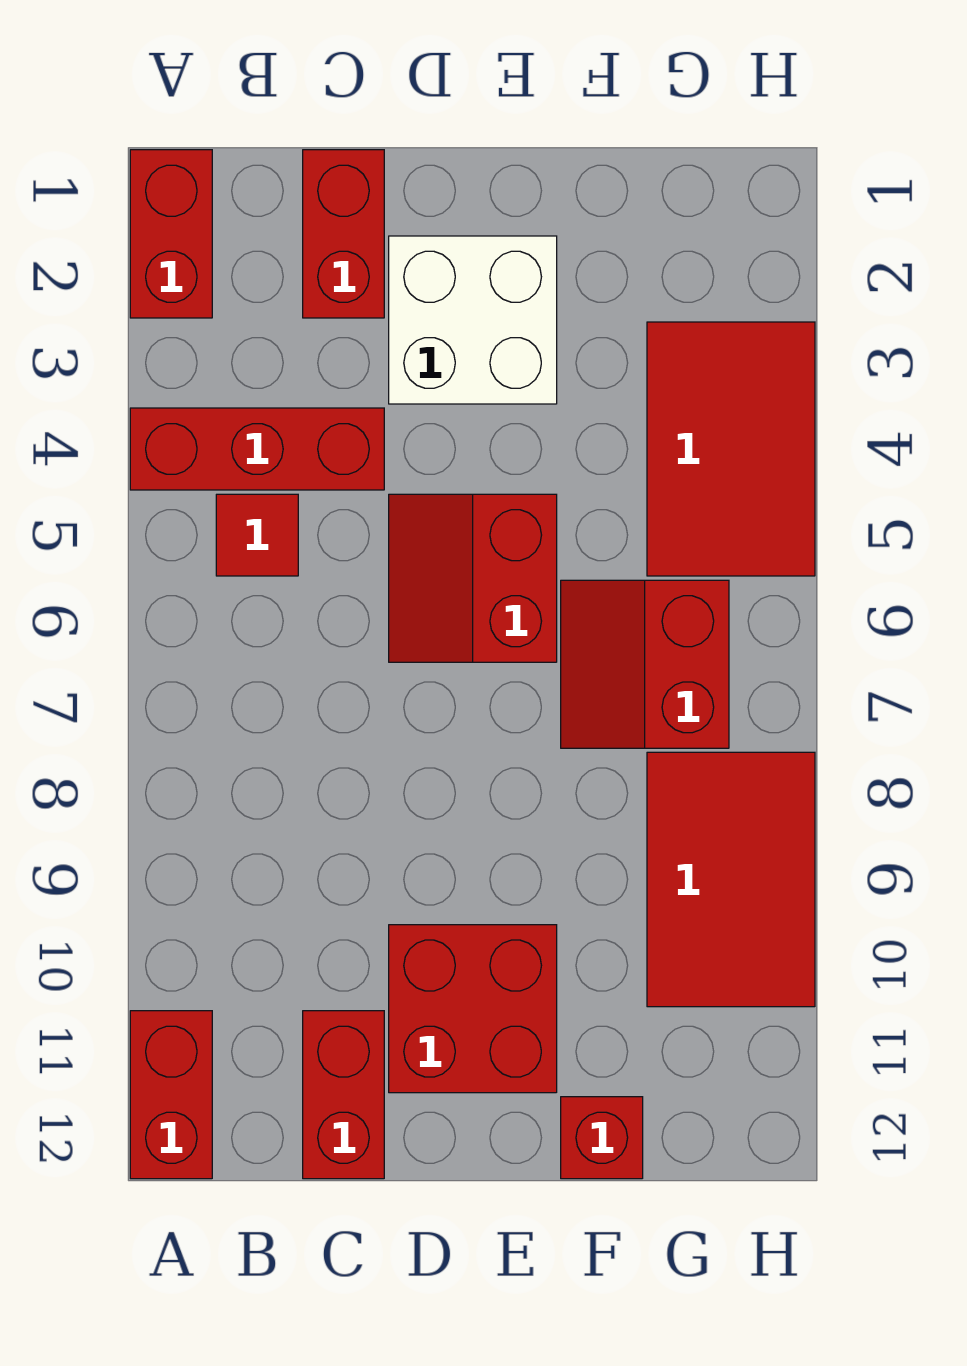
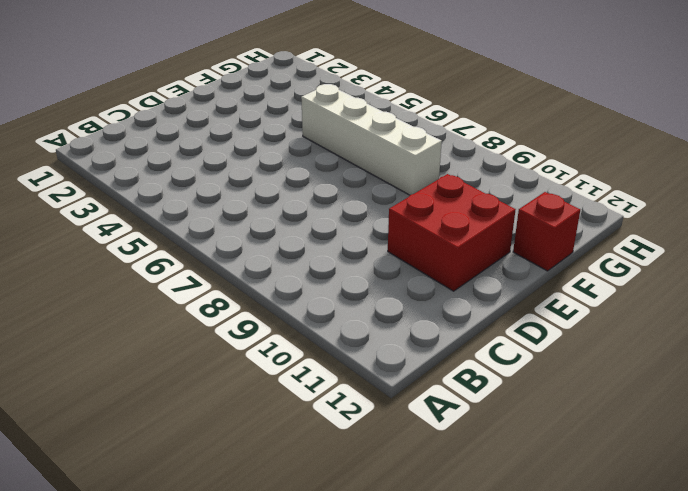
white 1x4 brick [301,84,442,195] -> red 2x2 slope [561,580,729,748]
none -> red 1x2 brick [130,150,212,318]
none -> red 1x3 brick [130,408,384,490]
none -> red 1x2 brick [130,1011,212,1179]

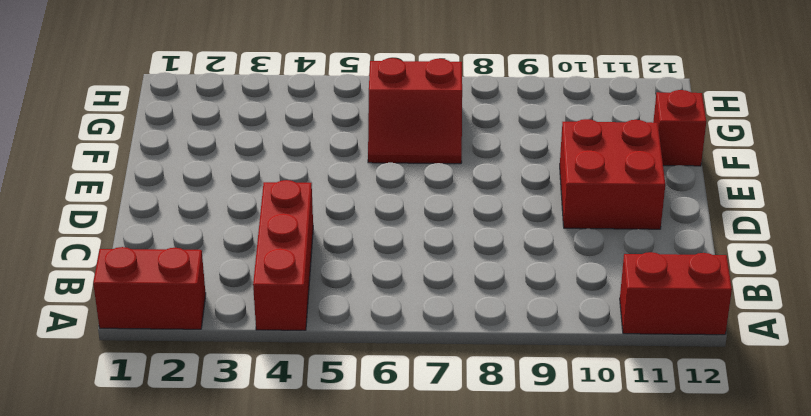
none -> red 1x1 tile [216,494,298,576]
none -> red 1x2 brick [303,150,384,318]
none -> red 1x2 brick [303,1011,384,1179]

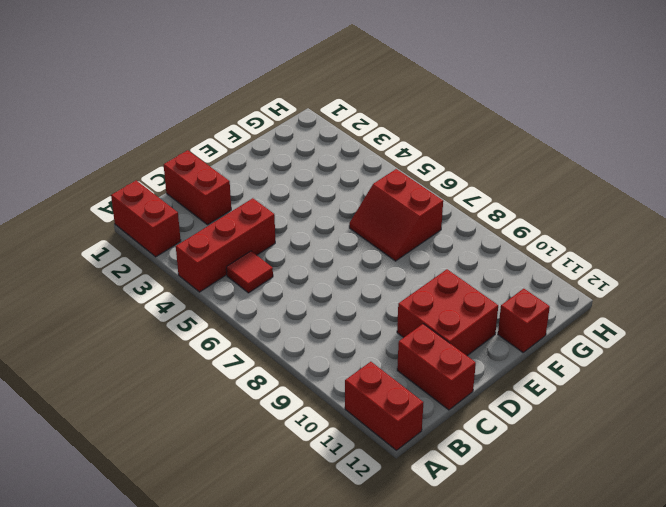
none -> white 2x2 brick [389,236,557,404]
none -> red 2x2 slope [389,494,557,662]
none -> red 2x3 tile [647,322,815,576]

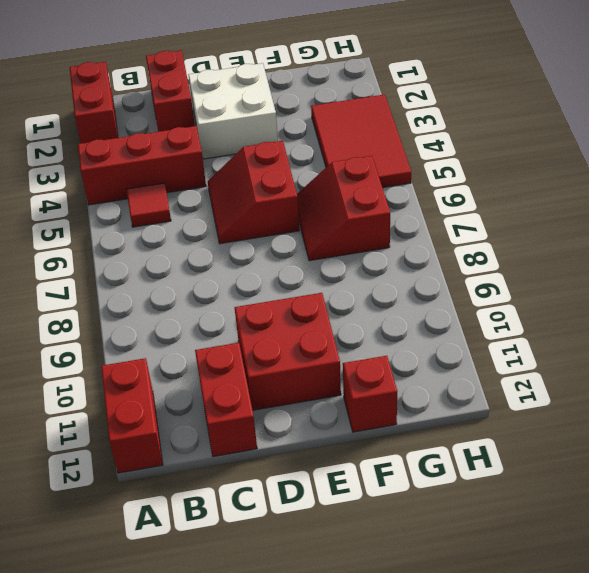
none -> red 2x3 tile [647,752,815,1007]

